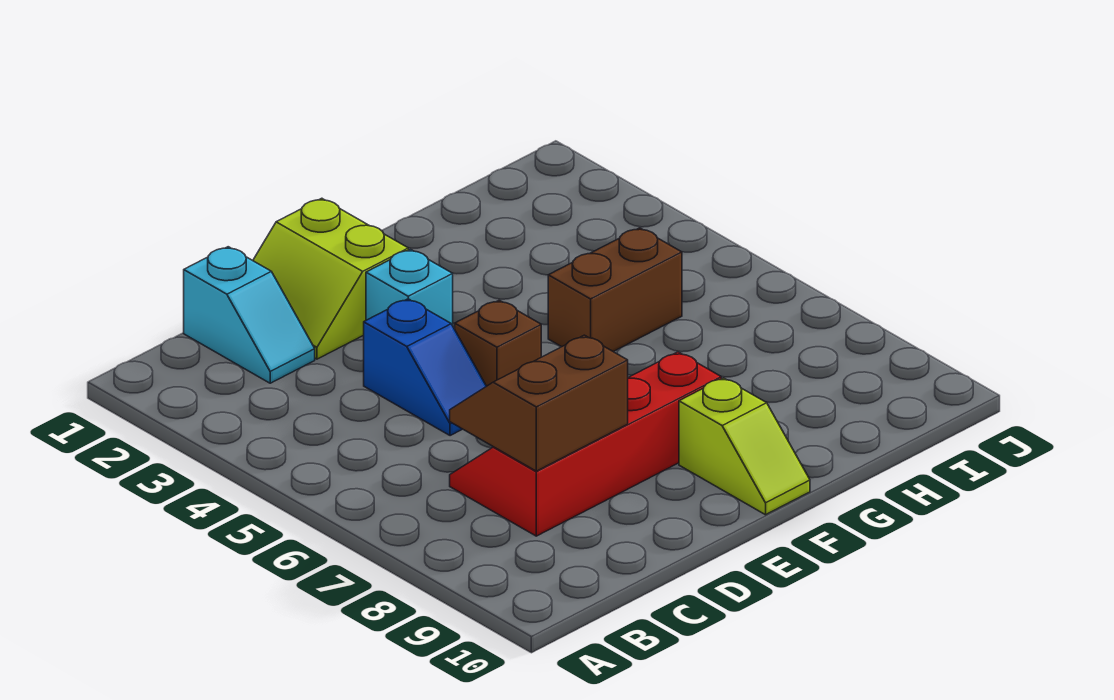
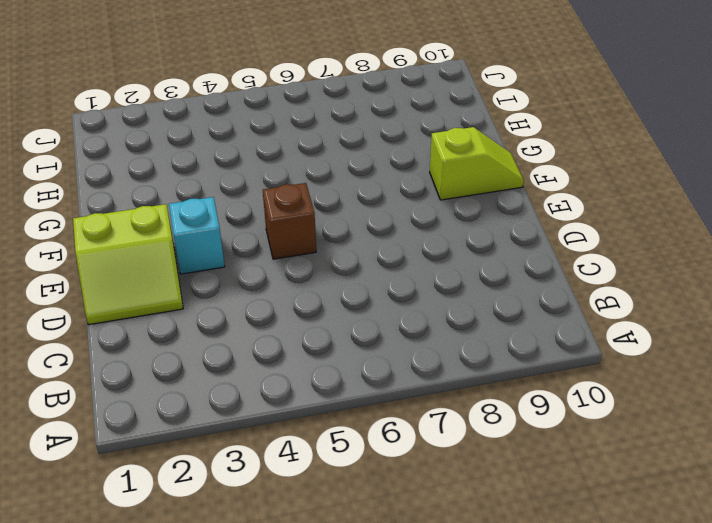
none -> cyan 1x2 slope [184,247,315,383]
none -> red 2x4 slope [450,352,721,536]

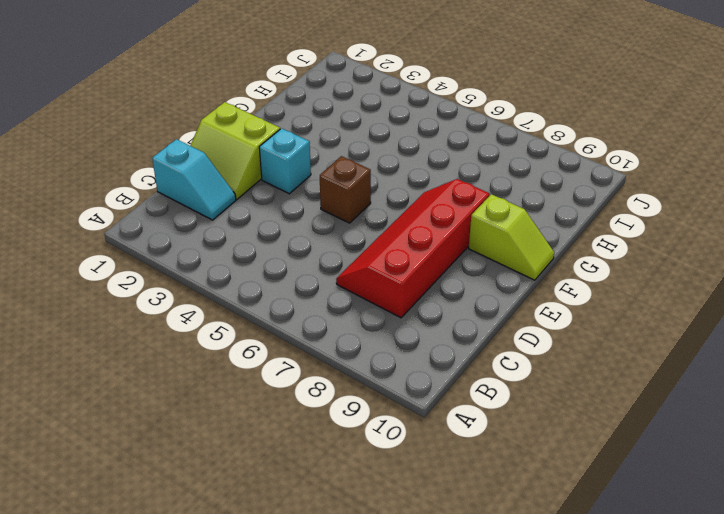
none -> blue 1x2 slope [364,299,486,436]
none -> brown 1x2 brick [548,228,682,352]

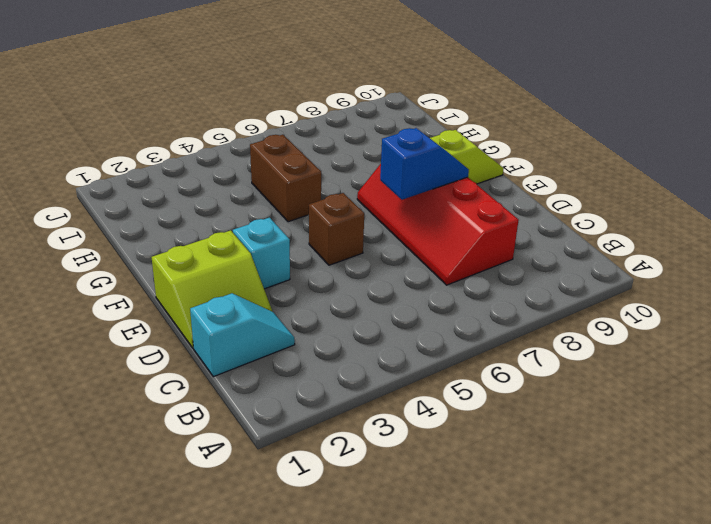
blue 1x2 slope [380,128,469,200] -> blue 1x2 slope moved to [364,299,486,436]
none -> brown 2x2 slope [450,335,628,471]

